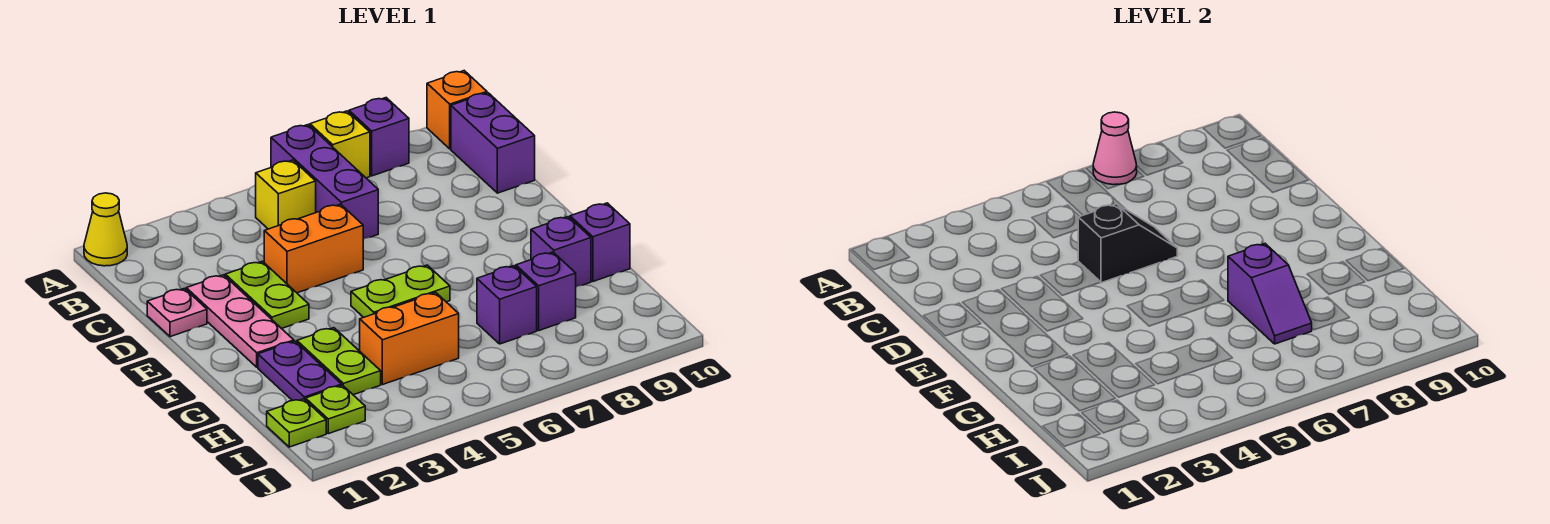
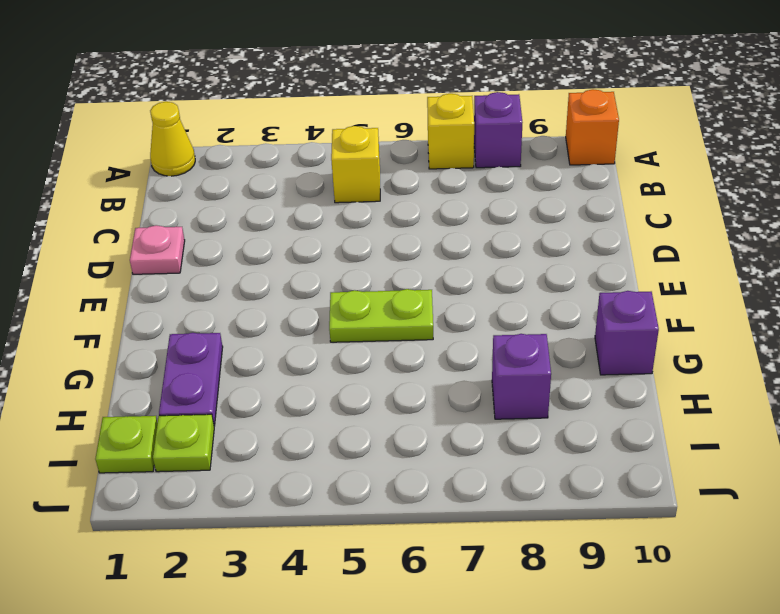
none -> purple 1x3 brick [271,125,378,239]
none -> purple 1x2 brick [451,93,535,193]
none -> pink 1x3 plate [186,275,294,367]

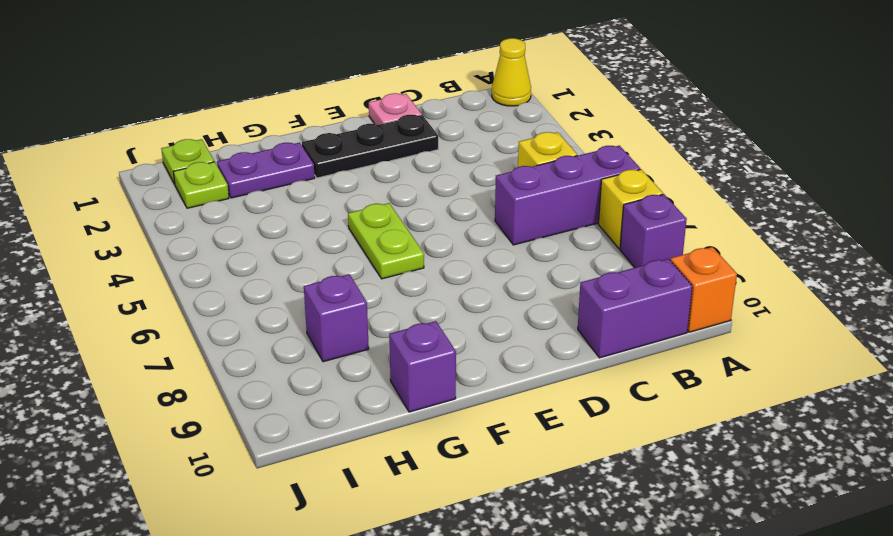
black 1x3 plate [302,115,438,178] -> pink 1x3 plate [186,275,294,367]
none -> lime 1x2 plate [225,261,309,329]
none -> orange 1x2 brick [264,204,363,293]
none -> lime 1x2 plate [297,328,381,395]

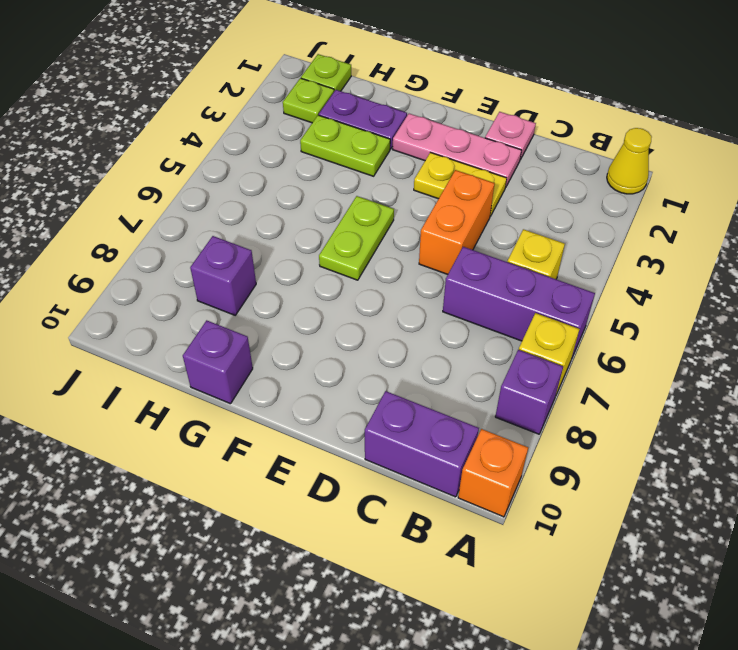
yellow 1x2 plate [414,152,507,216] -> lime 1x2 plate [225,261,309,329]
none -> purple 1x1 brick [531,217,591,287]
none -> orange 1x2 brick [360,293,459,385]
none -> purple 1x1 brick [477,266,537,344]

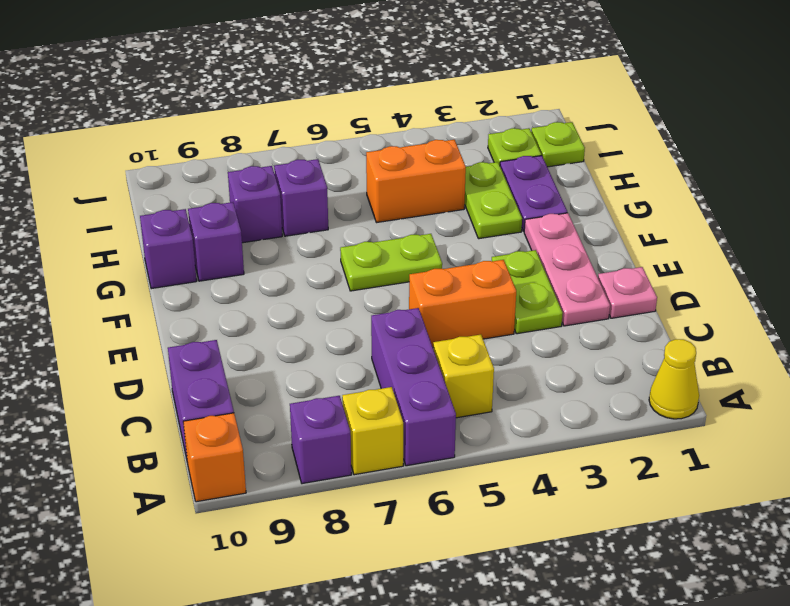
none -> pink 1x1 cone [1093,112,1137,185]
none -> black 1x2 slope [1078,204,1177,283]
none -> purple 1x2 slope [1228,244,1312,344]

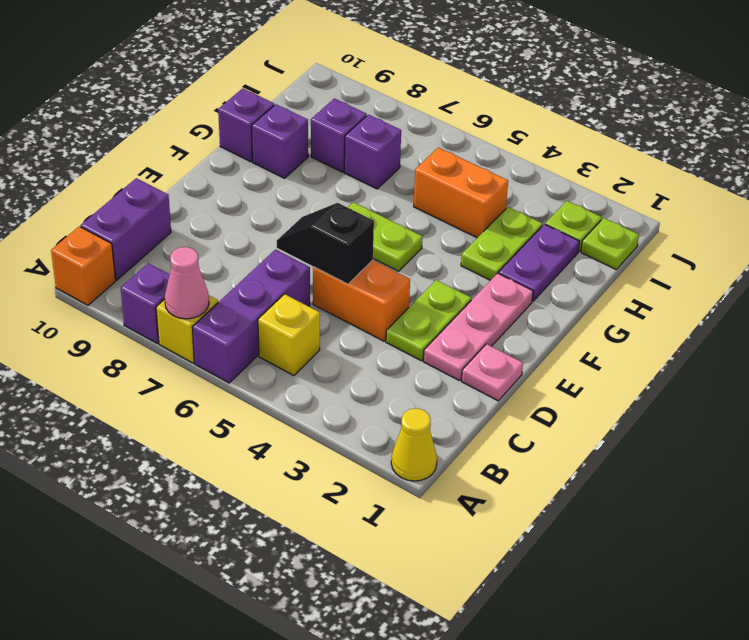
none -> purple 1x2 slope [1228,244,1312,344]

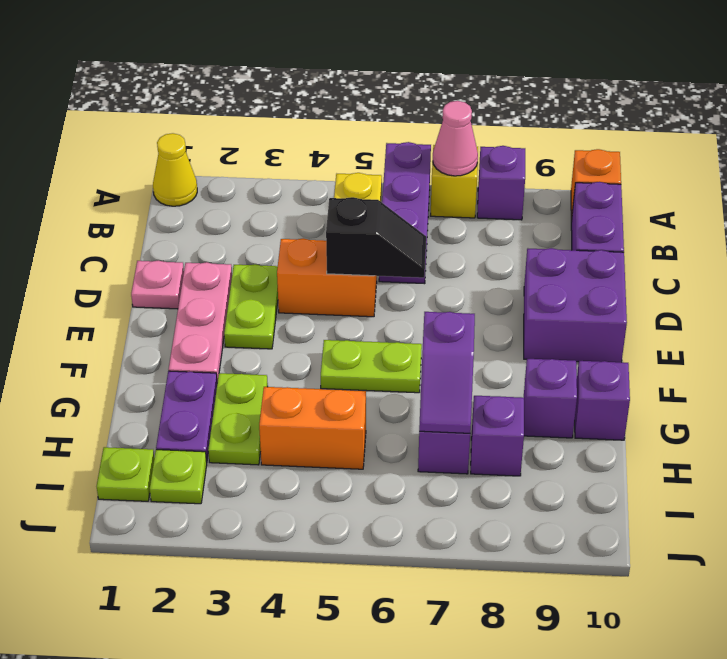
purple 2x2 brick [524,248,627,362] -> none

